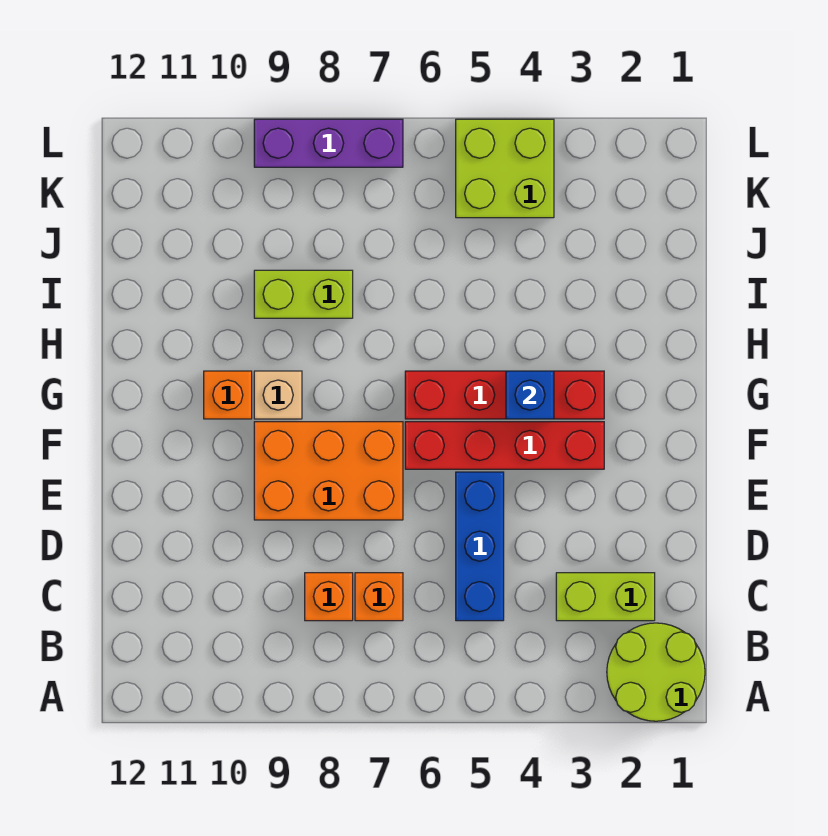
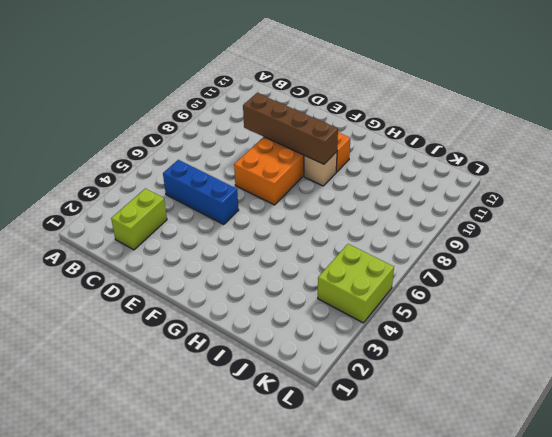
brown 1x4 brick [243,93,338,164] -> none
none -> lime 2x2 round brick [607,623,705,721]
none -> orange 1x1 brick [355,573,403,621]
none -> orange 1x1 brick [305,573,353,621]

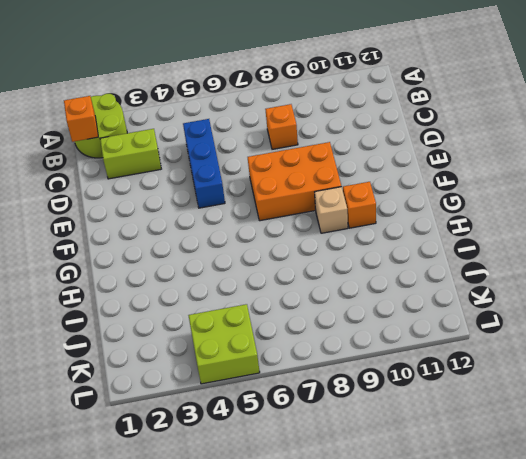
orange 1x1 brick [64,96,98,142] -> orange 1x1 brick moved to [355,573,403,621]
none -> red 1x4 brick [405,422,604,469]
none -> red 1x4 brick [405,371,604,419]
none -> lime 1x2 brick [254,270,353,318]

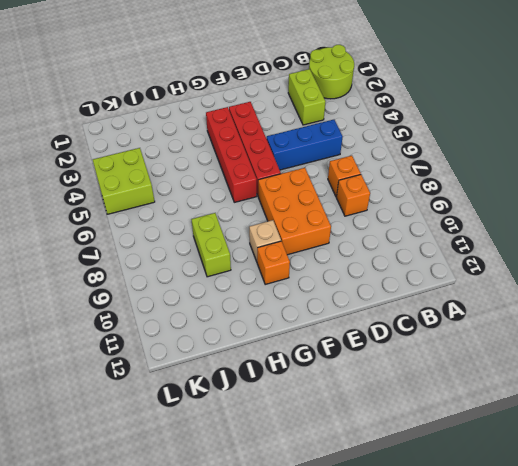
none -> purple 1x3 brick [254,119,403,167]
none -> blue 1x1 brick [506,371,554,419]

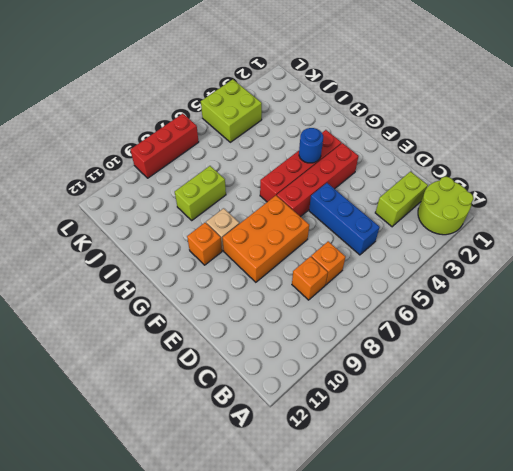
blue 1x1 round brick [299,128,323,163] -> blue 1x1 brick [506,371,554,419]
red 1x3 brick [130,114,199,178] -> purple 1x3 brick [254,119,403,167]

